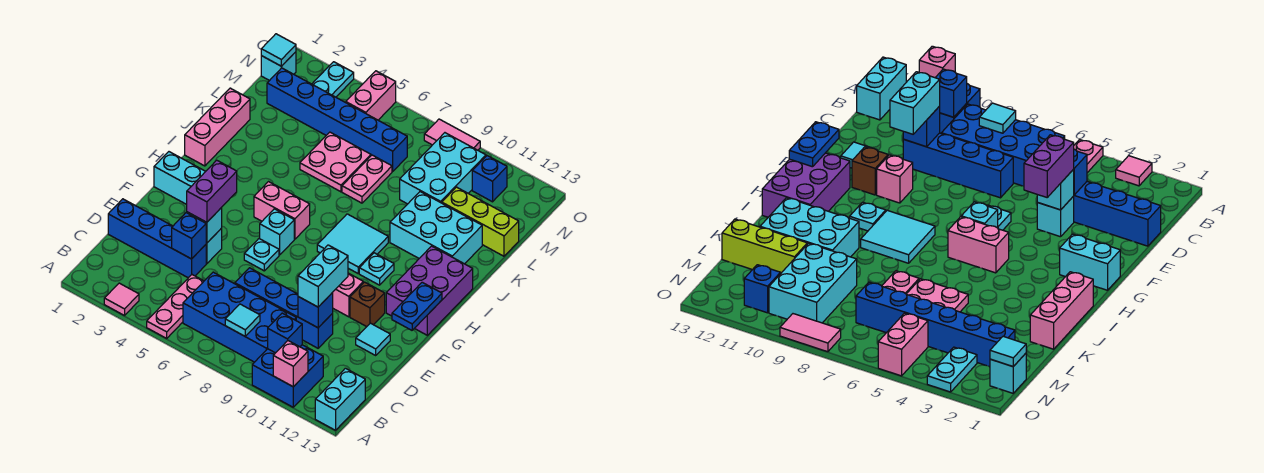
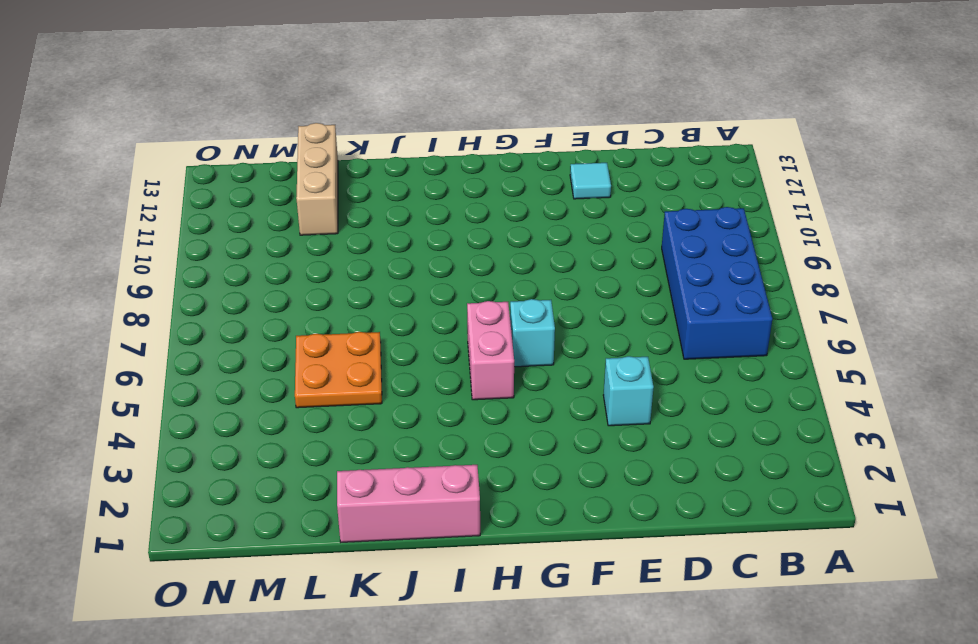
orange 2x2 plate [295,332,382,408] -> pink 2x2 plate [300,132,371,192]
tan 1x3 brick [296,123,338,235] -> lime 1x3 brick [442,187,519,256]
none -> pink 1x1 tile [104,283,139,316]
none -> pink 1x3 plate [147,275,204,338]
none -> blue 2x2 brick [252,345,323,407]
none -> cyan 1x2 brick [315,368,365,430]

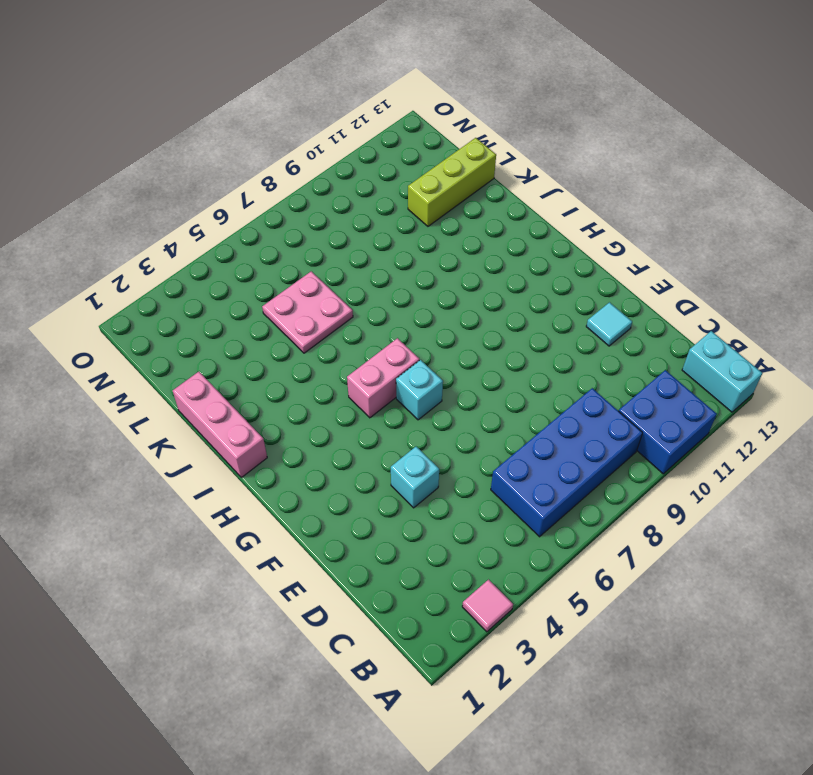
none -> pink 1x3 plate [147,275,204,338]
none -> blue 1x4 brick [108,199,206,278]
none -> blue 1x4 brick [235,268,333,348]
none -> cyan 1x1 plate [244,239,279,271]

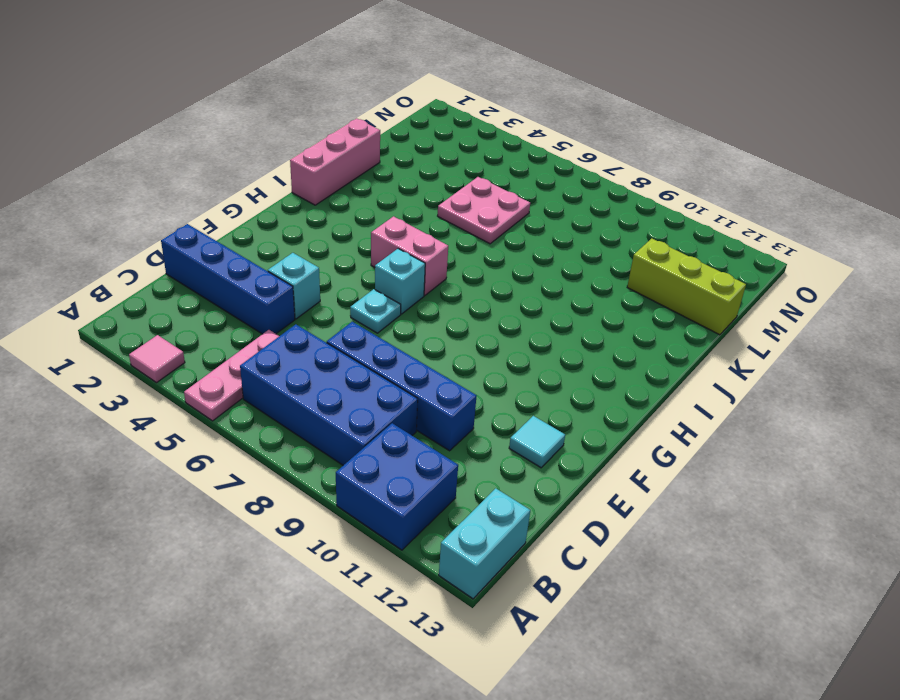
none -> pink 1x1 brick [332,273,363,317]
none -> brown 1x1 brick [350,282,385,327]
none -> cyan 1x2 brick [154,152,206,204]
none -> purple 2x3 brick [386,246,473,335]

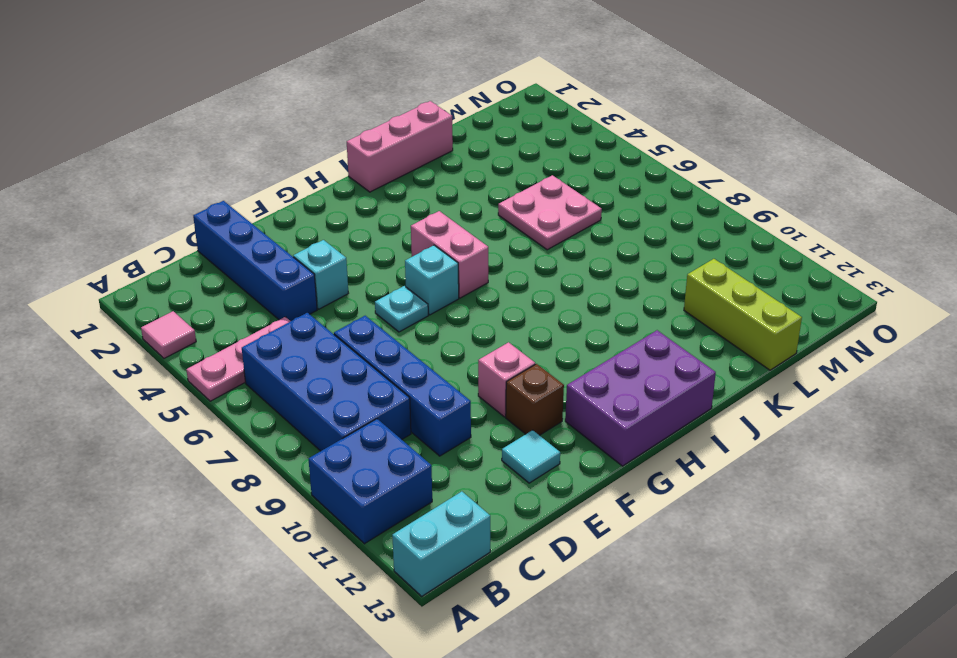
none -> cyan 1x2 brick [154,152,206,204]
none -> cyan 2x2 tile [317,214,388,273]
none -> cyan 1x1 plate [359,253,394,285]
none -> cyan 2x3 brick [390,192,482,264]

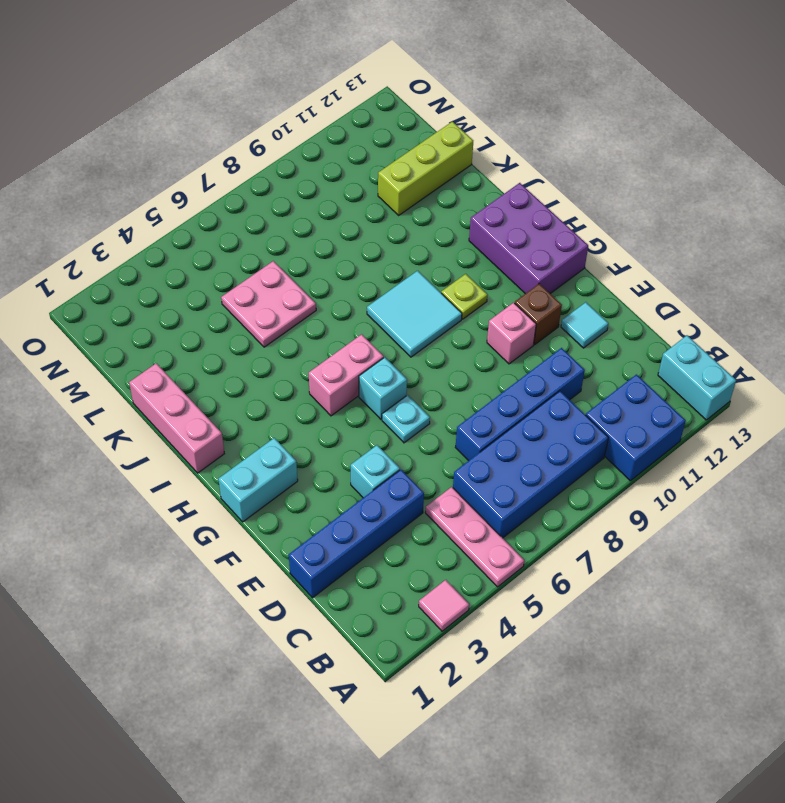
lime 1x1 plate [441,274,487,319] -> cyan 1x1 plate [359,253,394,285]
none -> cyan 2x3 brick [390,192,482,264]
none -> pink 1x2 plate [342,155,392,203]
none -> cyan 2x3 brick [400,133,486,204]
none -> blue 1x6 brick [267,68,407,171]

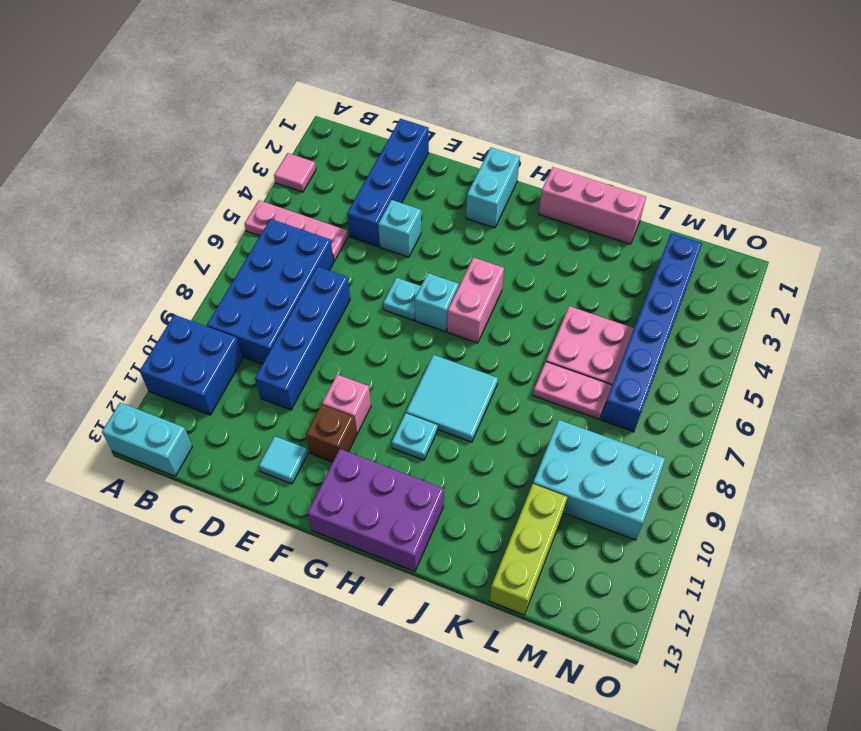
none -> cyan 2x3 brick [390,192,482,264]
none -> cyan 1x1 brick [261,52,296,81]
none -> cyan 1x2 plate [312,62,354,97]
none -> pink 1x2 brick [346,71,396,120]

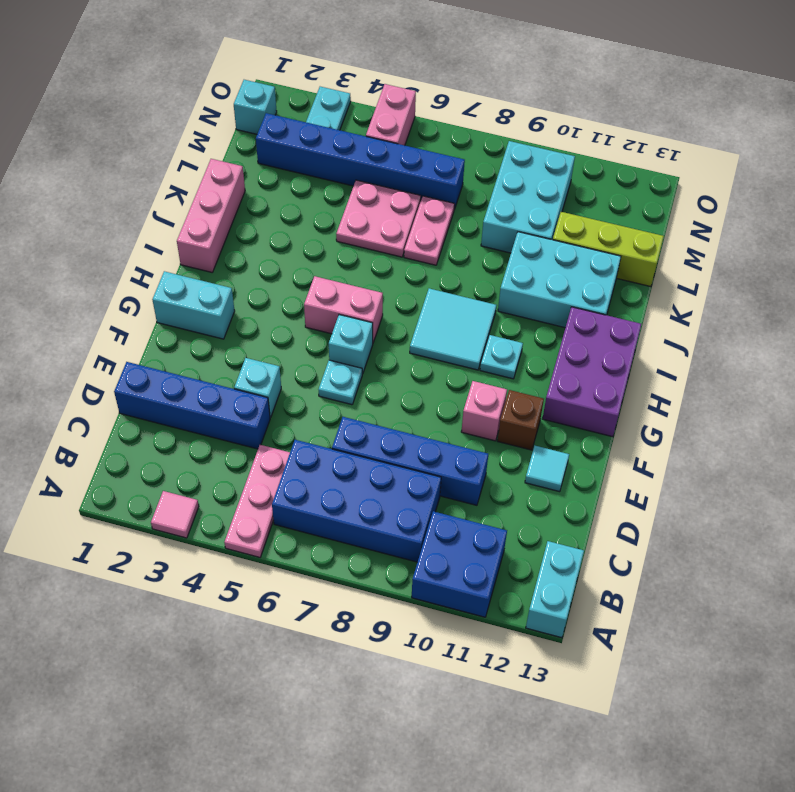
none -> blue 1x1 brick [472,156,507,202]
none -> pink 1x2 tile [424,119,480,150]
none -> pink 1x1 brick [273,341,308,387]
none -> cyan 1x1 tile [225,304,260,336]

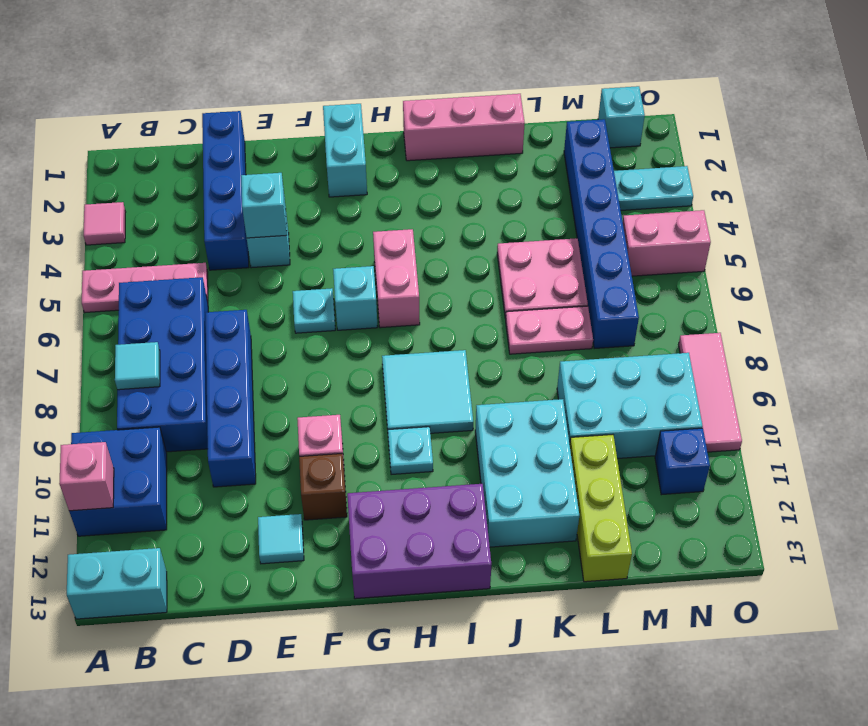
pink 1x3 tile [679,333,742,452] -> pink 1x2 tile [424,119,480,150]
none -> blue 1x1 brick [268,313,302,353]
none -> blue 1x1 brick [172,213,206,259]
none -> blue 1x1 brick [298,293,333,328]
none -> blue 1x2 plate [392,282,442,330]

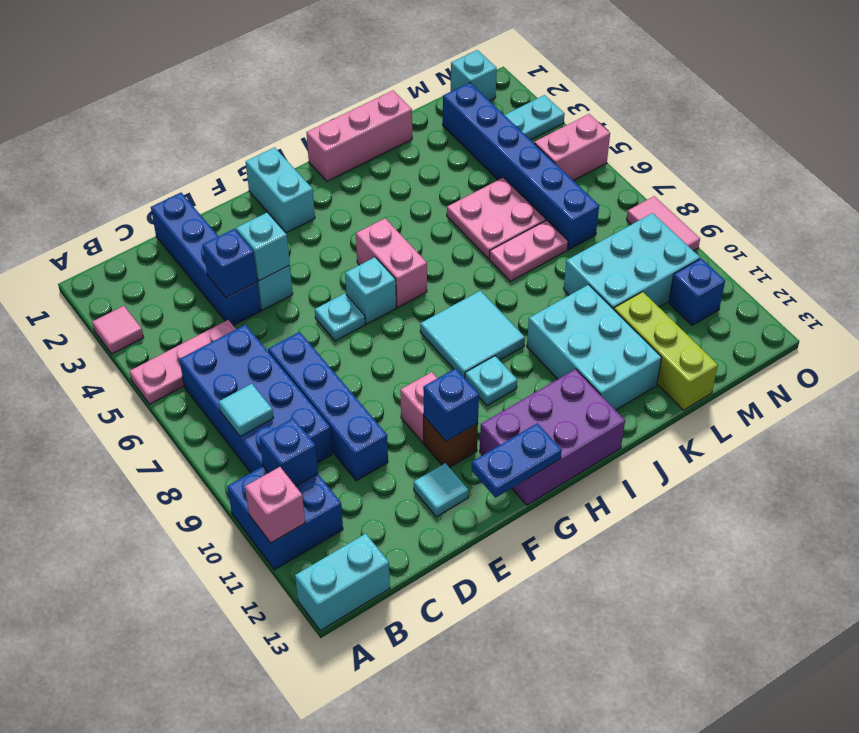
blue 1x1 brick [423,368,479,441] -> blue 1x1 brick moved to [298,293,333,328]
none -> cyan 1x1 tile [261,34,296,66]
none -> cyan 1x2 brick [298,245,348,307]
none -> purple 1x2 brick [187,160,237,222]

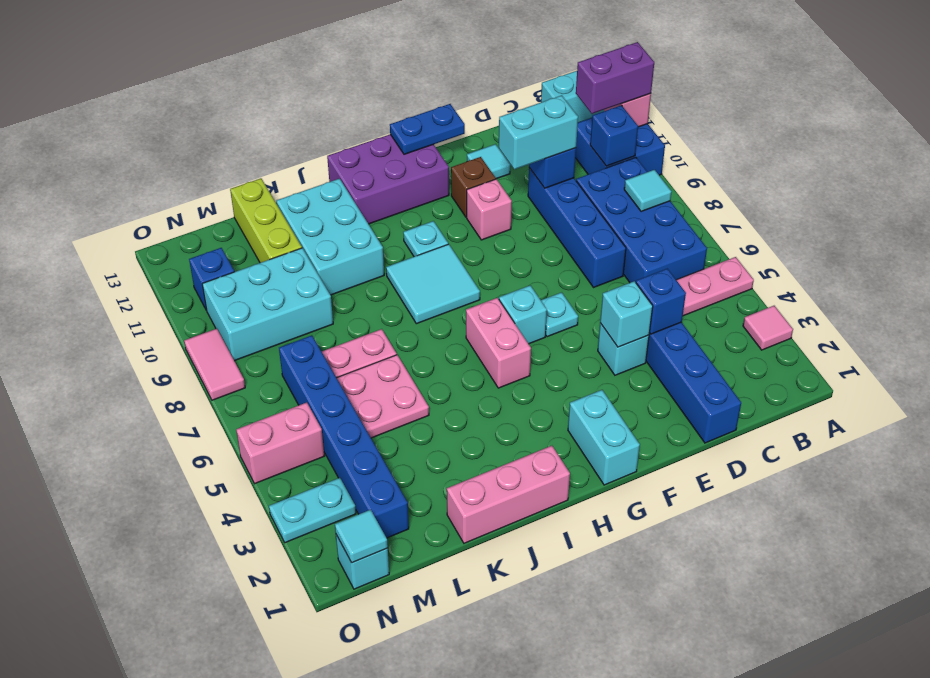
purple 1x2 brick [576,42,654,114] -> purple 1x2 brick moved to [187,160,237,222]

